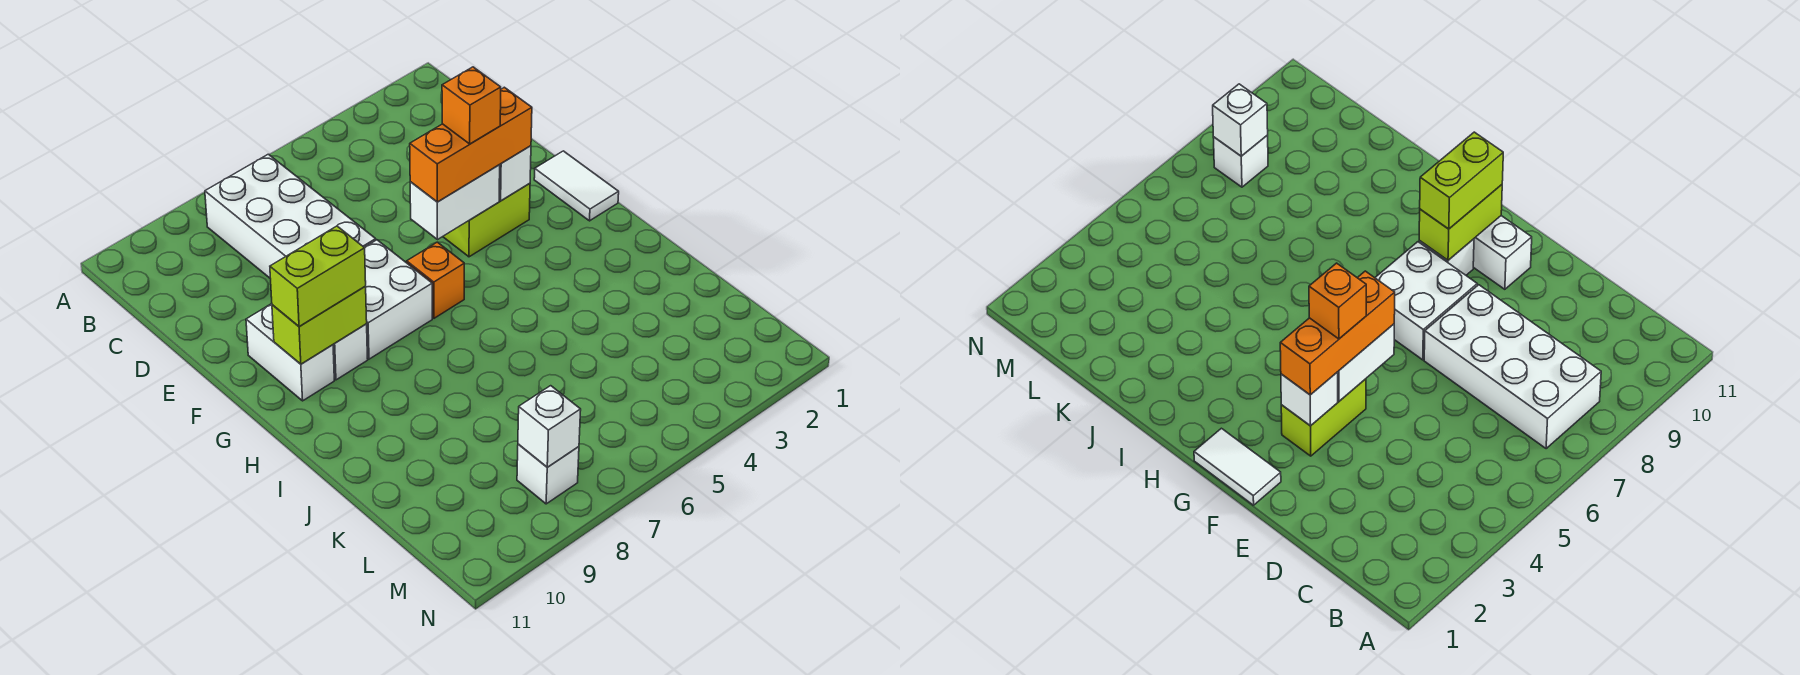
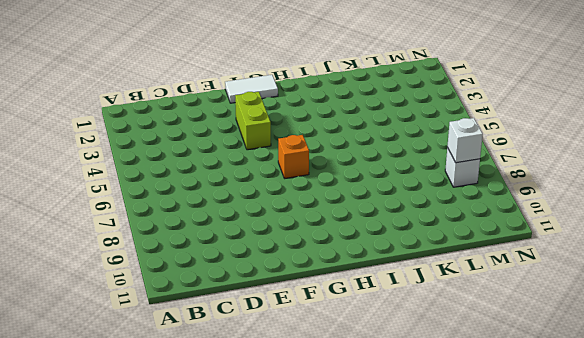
none -> white 2x4 brick [205,154,376,278]
none -> white 2x2 brick [364,240,432,359]
none -> white 1x2 brick [246,304,334,401]

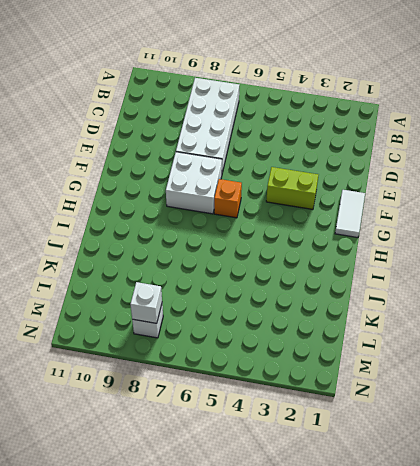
none -> white 1x2 brick [246,304,334,401]
none -> white 1x1 brick [333,324,368,380]
none -> white 1x1 brick [499,146,531,201]

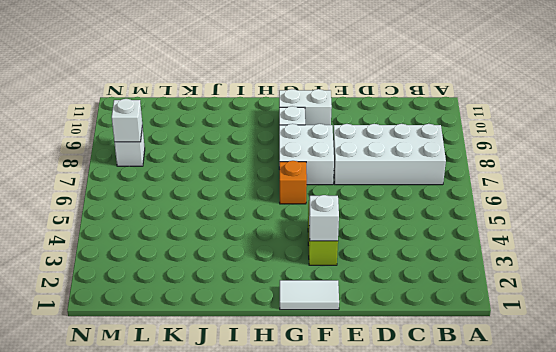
none -> white 1x2 brick [410,165,500,240]
none -> lime 1x2 brick [272,287,367,364]
none -> orange 1x3 brick [410,87,532,202]

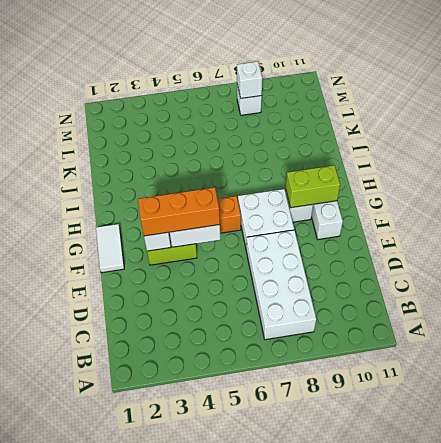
none -> lime 1x2 brick [270,226,366,326]
none -> orange 1x1 brick [442,67,501,144]

